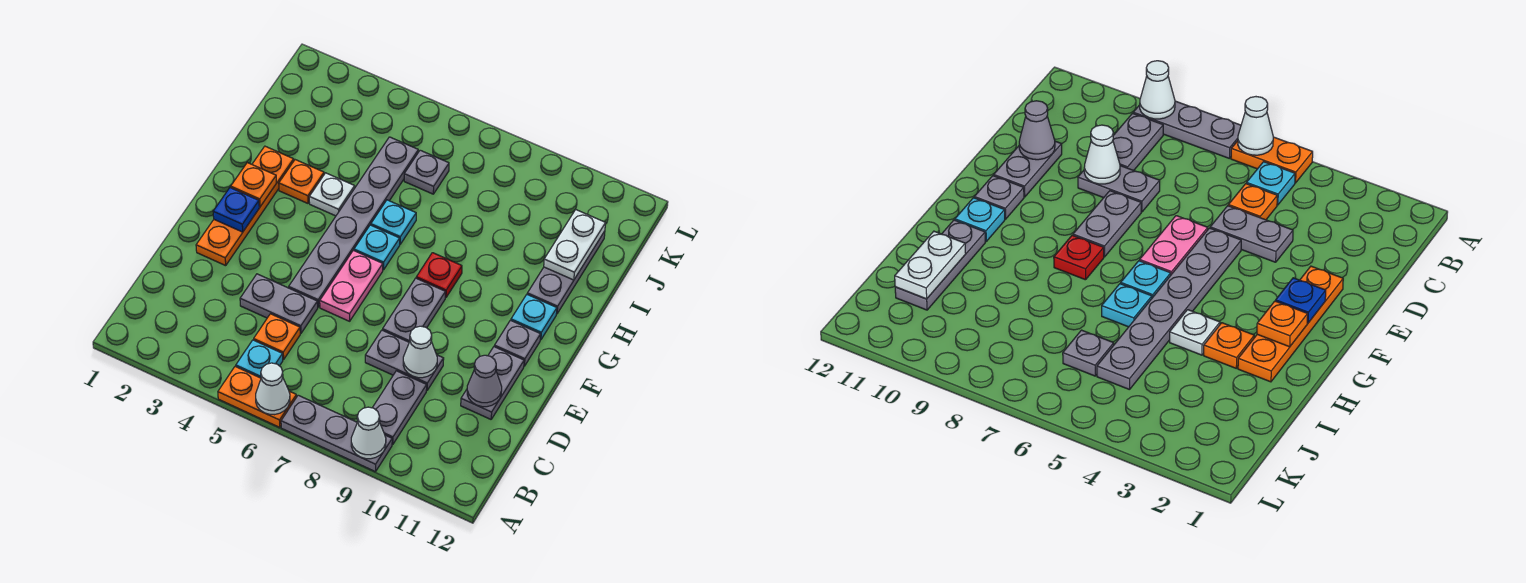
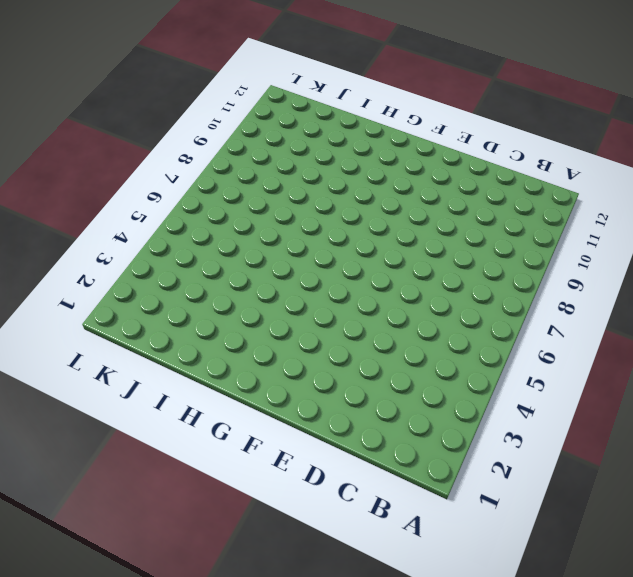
none -> orange 1x2 plate [218,367,296,427]
none -> grey 1x3 plate [281,395,392,472]
none -> cyan 1x1 plate [236,340,283,378]

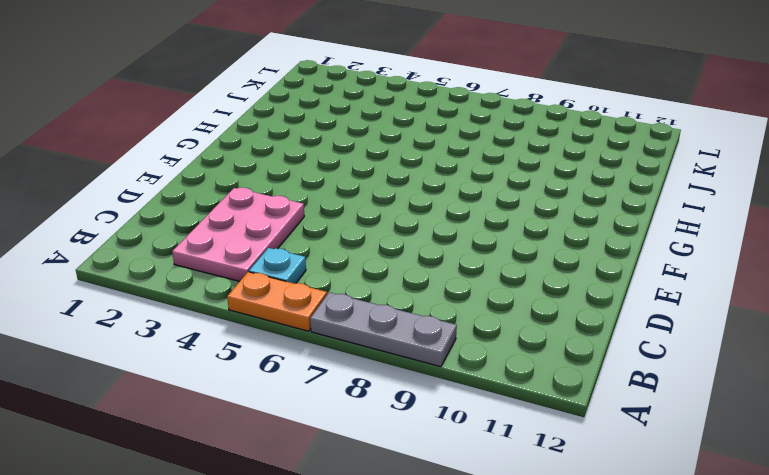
pink 2x3 plate [172,188,304,281] -> grey 1x2 plate [240,274,318,333]
none -> grey 1x2 plate [373,371,427,444]
none -> orange 1x1 plate [254,314,300,360]
none -> grey 1x2 plate [365,330,444,390]

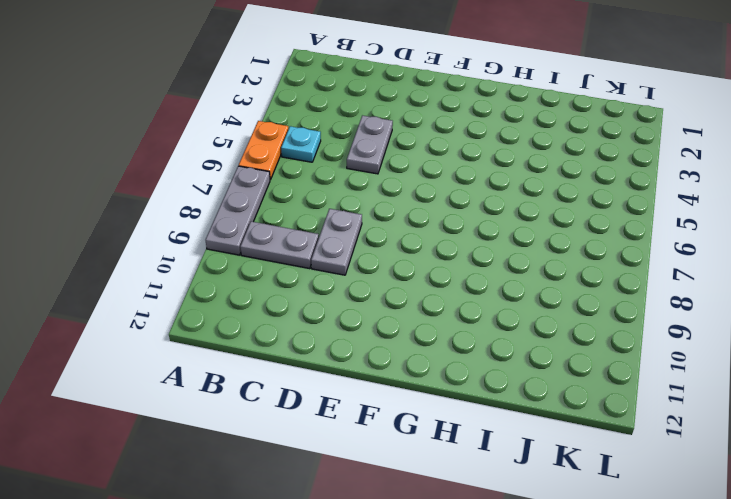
none -> orange 1x1 plate [254,314,300,360]
none -> grey 1x2 plate [461,347,524,419]
none -> orange 1x4 plate [196,146,294,266]

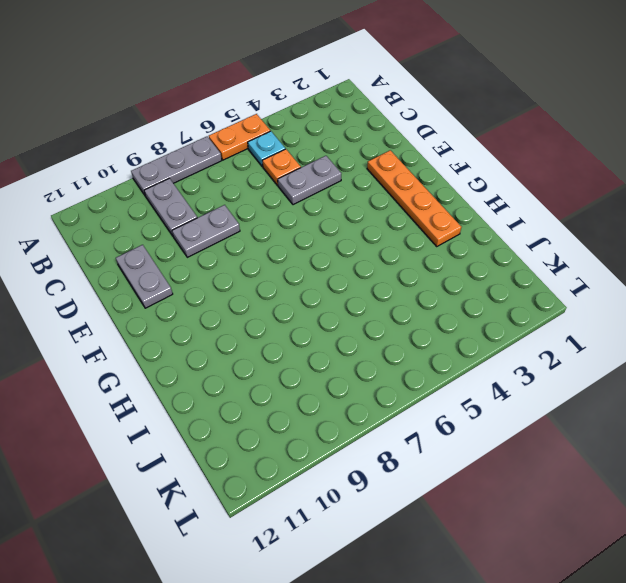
none -> grey 1x6 plate [289,137,418,307]
none -> pink 1x2 plate [320,250,383,321]
none -> grey 1x2 plate [383,278,445,342]

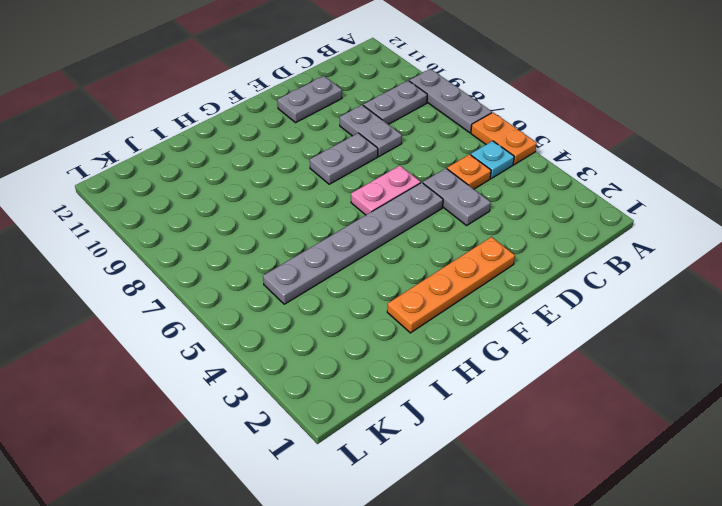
none -> grey 1x1 plate [494,320,541,366]
none -> cyan 1x1 plate [354,225,400,270]
none -> red 1x1 plate [416,253,462,298]

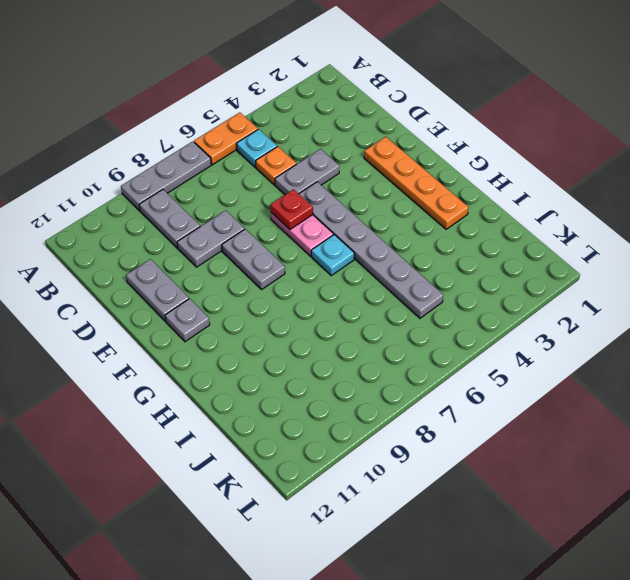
red 1x1 plate [271,189,313,229] -> red 1x1 plate moved to [416,253,462,298]
none -> cyan 1x1 plate [511,295,557,340]
none -> orange 1x1 plate [279,160,324,203]
none -> white 1x1 plate [309,173,355,216]

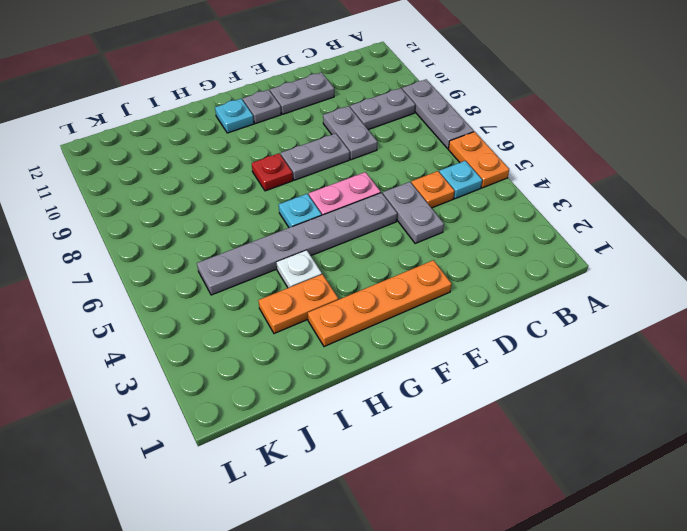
orange 1x2 plate [258,274,338,334] -> orange 1x1 plate [279,160,324,203]
none -> cyan 1x1 plate [371,200,416,244]
none -> grey 1x3 plate [527,231,605,313]
none -> grey 1x1 plate [404,150,449,194]

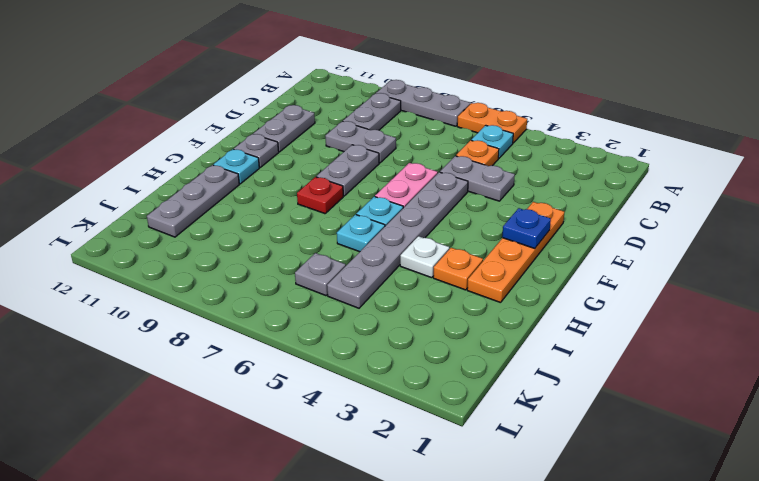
none -> white 1x1 cone [256,363,290,415]
none -> white 1x1 cone [351,407,386,459]
none -> white 1x1 cone [403,326,437,378]

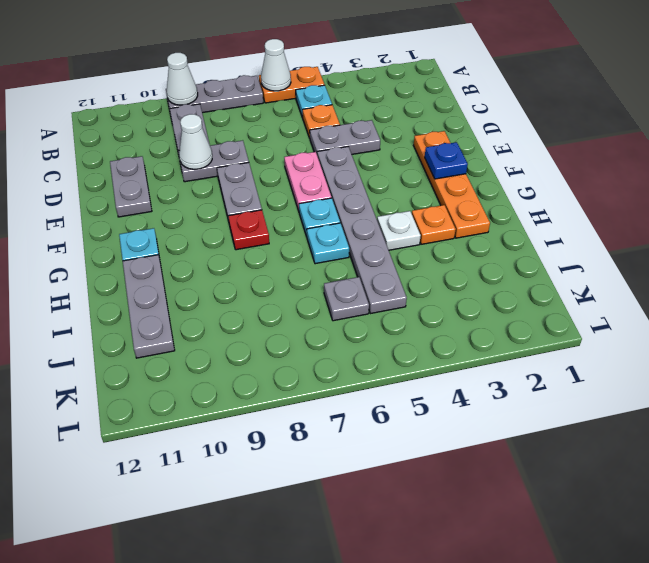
none -> grey 1x1 plate [494,320,541,366]
none -> grey 1x1 cone [467,355,502,407]
none -> orange 1x1 plate [231,163,276,207]

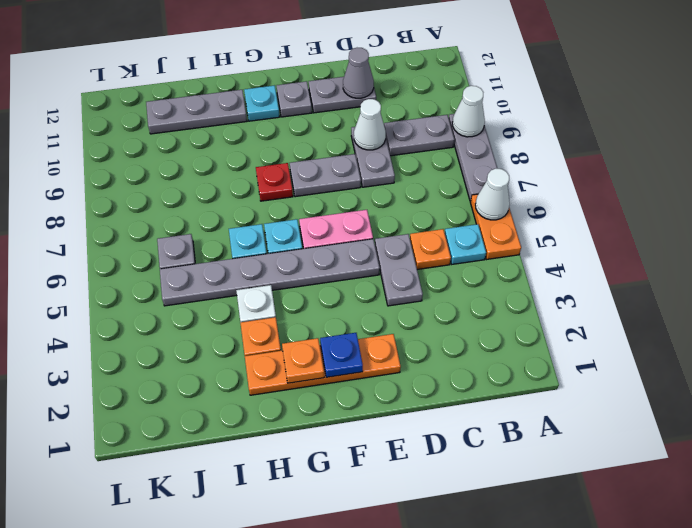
none -> white 1x2 plate [544,209,606,280]

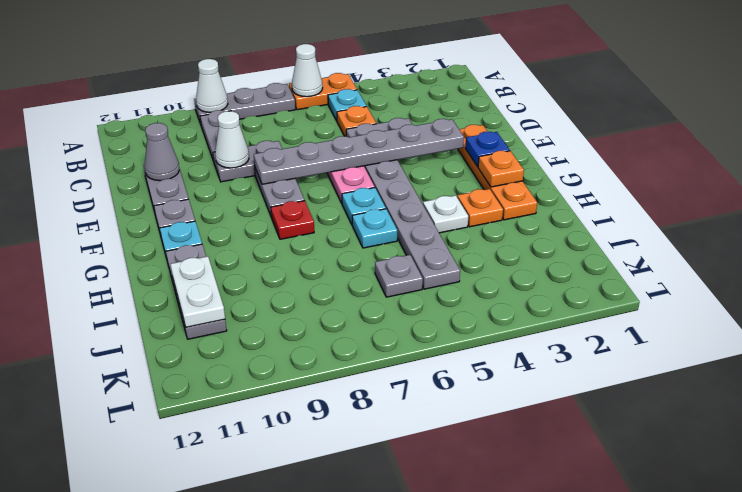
grey 1x6 plate [254,119,464,184] -> none

